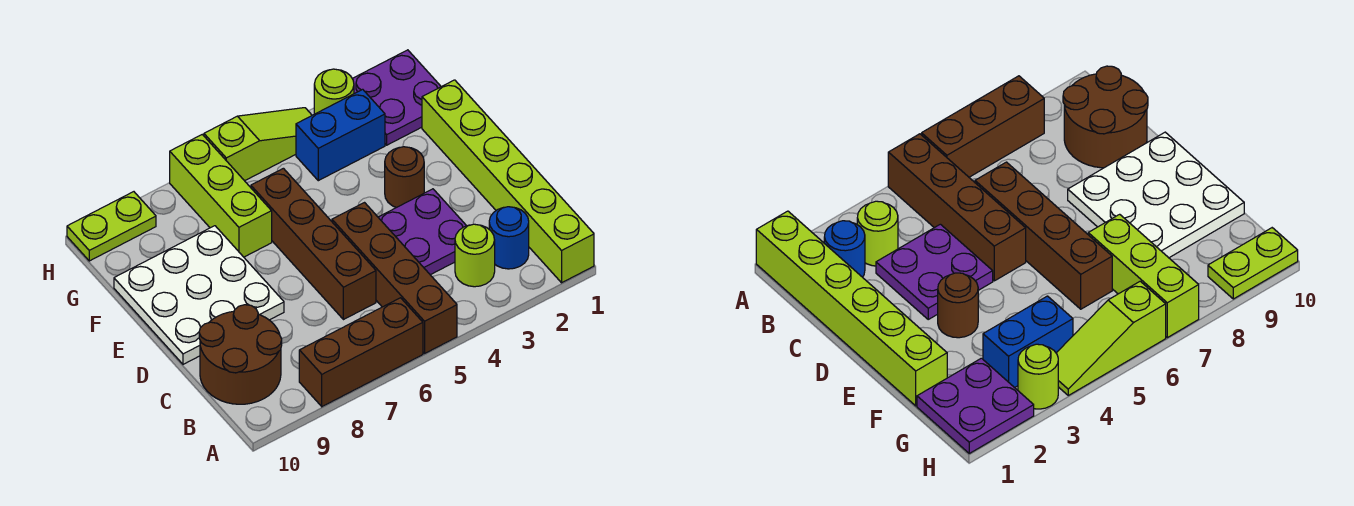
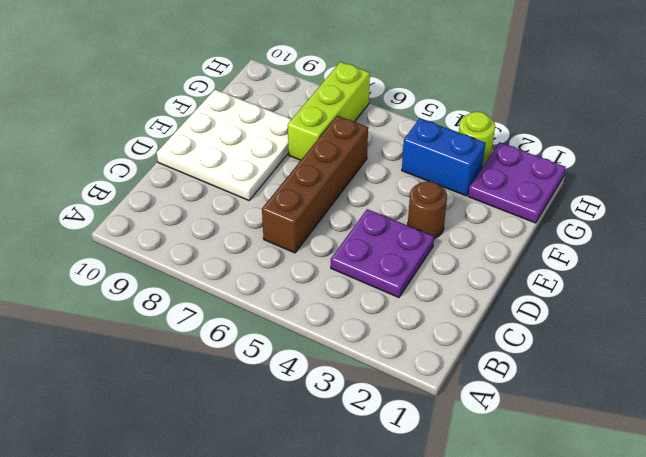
none -> lime 1x6 brick [422,80,594,283]
none -> brown 1x4 brick [332,203,457,353]
none -> brown 1x3 brick [299,298,423,406]

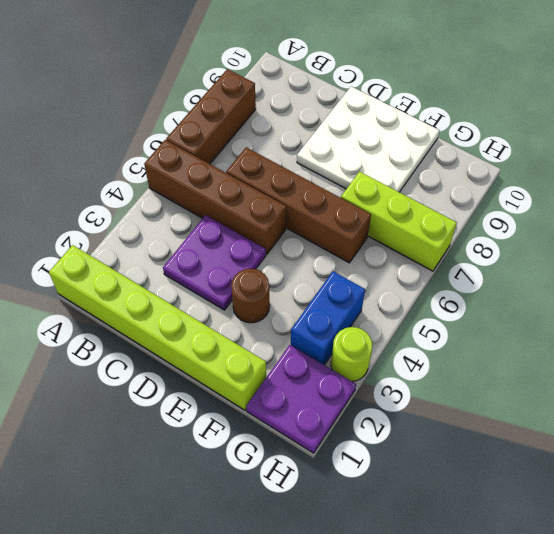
none -> blue 1x1 round brick [489,207,529,269]
none -> lime 1x1 round brick [455,224,495,287]
none -> brown 2x2 round brick [199,305,282,404]

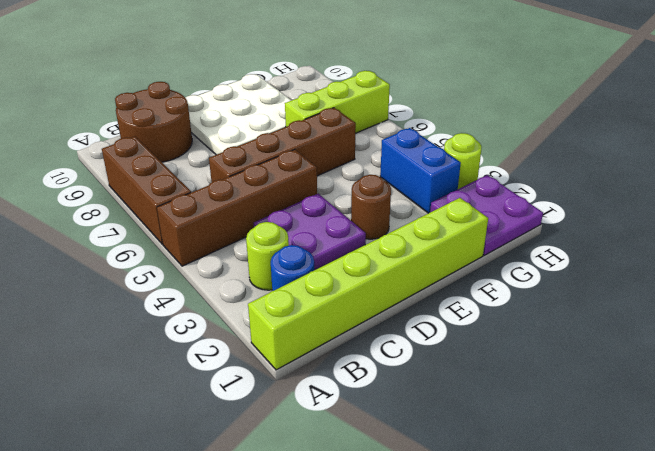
none -> lime 1x3 slope [204,108,312,181]
none -> lime 1x2 plate [67,192,156,261]

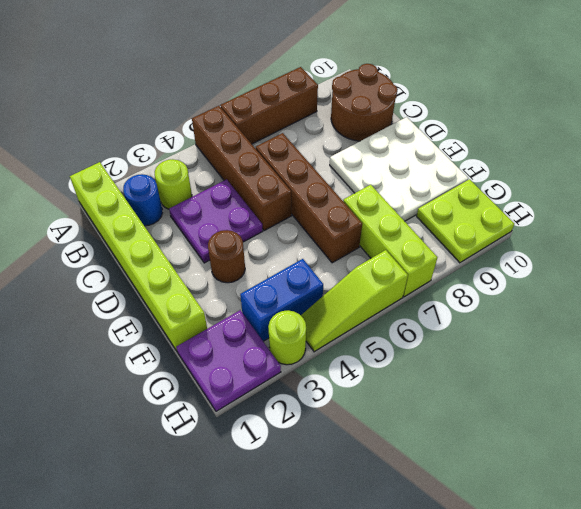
lime 2x2 plate [417,179,514,263] -> lime 1x2 plate [67,192,156,261]

